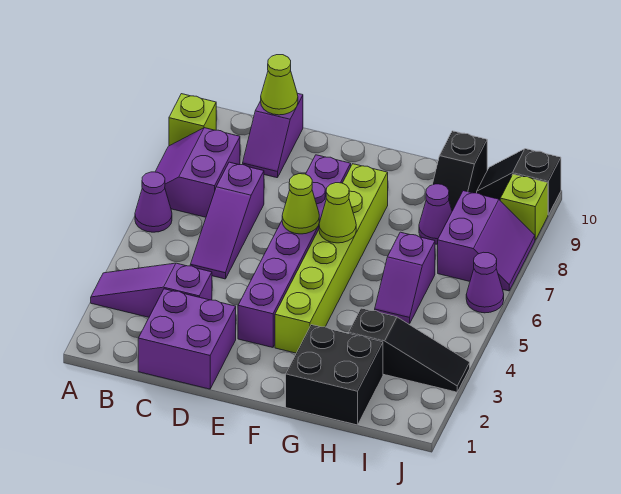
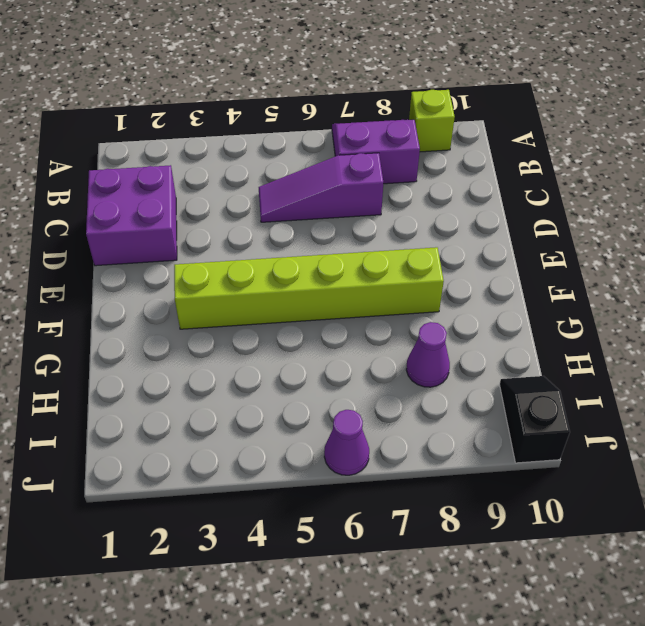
none -> purple 1x3 slope [91,263,212,317]
none -> purple 1x1 cone [135,172,172,232]
none -> purple 1x2 slope [243,93,303,178]

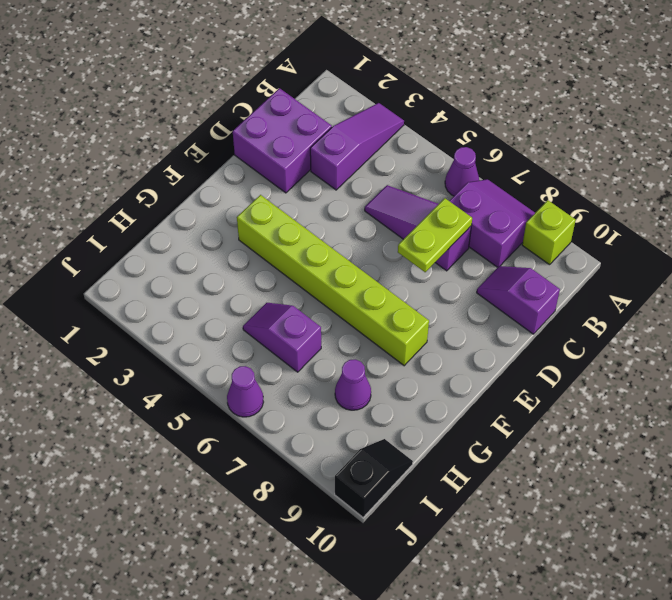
lime 1x2 plate [398,198,472,272] -> none
none -> purple 1x6 brick [238,155,351,347]
none -> black 2x2 brick [286,325,383,425]
none -> black 1x3 slope [349,308,470,392]

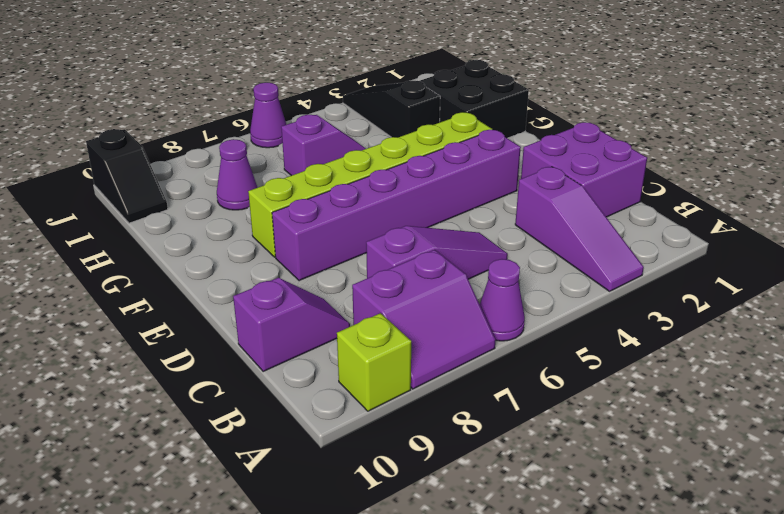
none -> black 1x2 slope [432,131,487,211]
none -> purple 2x2 slope [438,191,535,291]
none -> lime 1x1 brick [500,174,548,240]

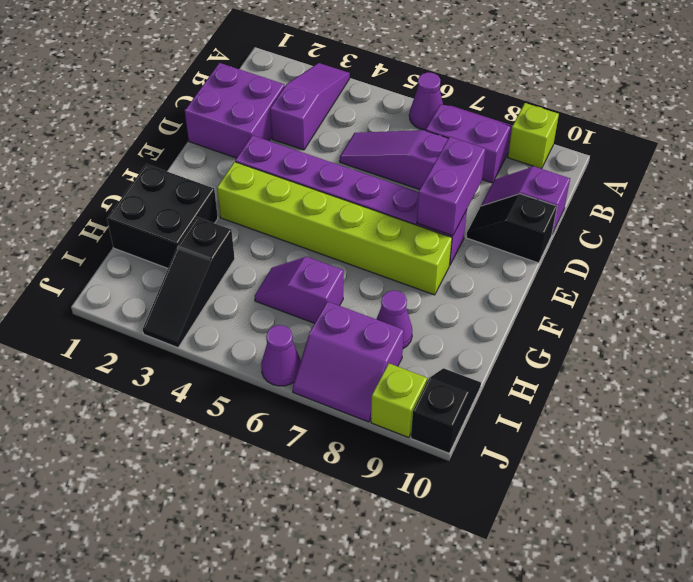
purple 1x2 brick [417,137,486,236] -> none
black 1x2 slope [466,194,557,263] -> black 1x2 slope moved to [432,131,487,211]
none -> lime 1x1 cone [261,55,298,115]
none -> lime 1x1 cone [282,174,319,234]
none -> lime 1x1 cone [319,183,356,243]

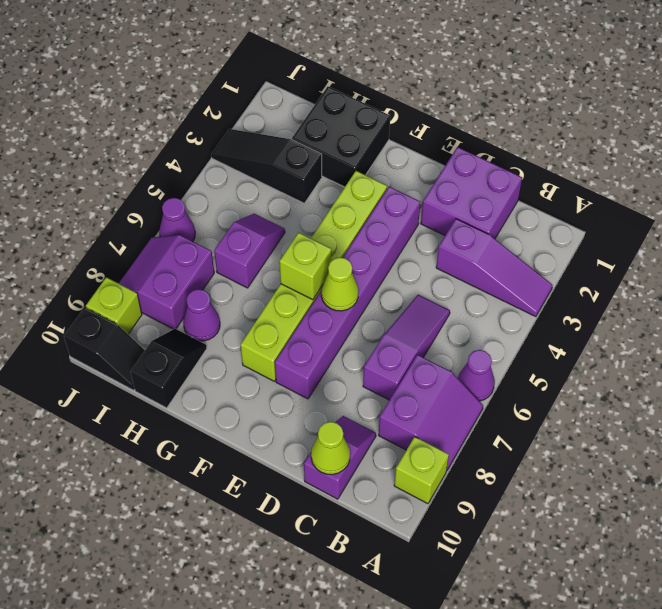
lime 1x1 brick [280,233,331,300] -> lime 1x1 cone [319,183,356,243]

